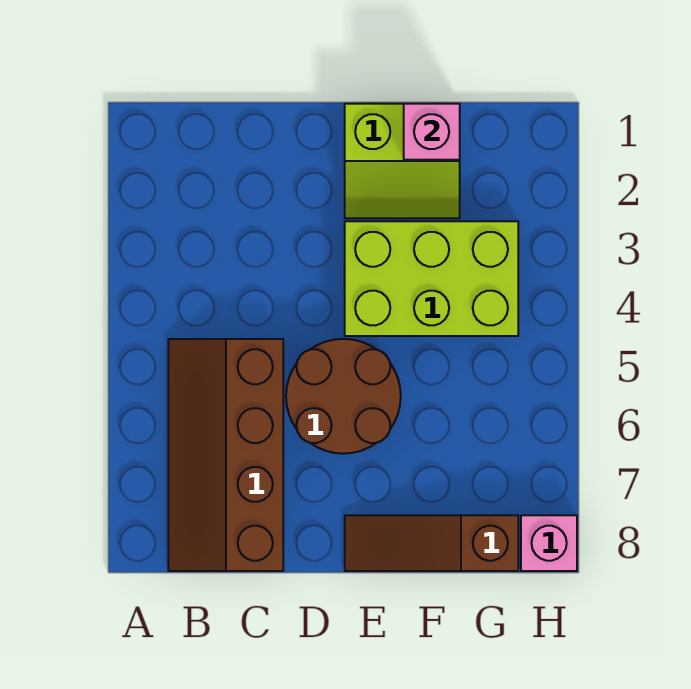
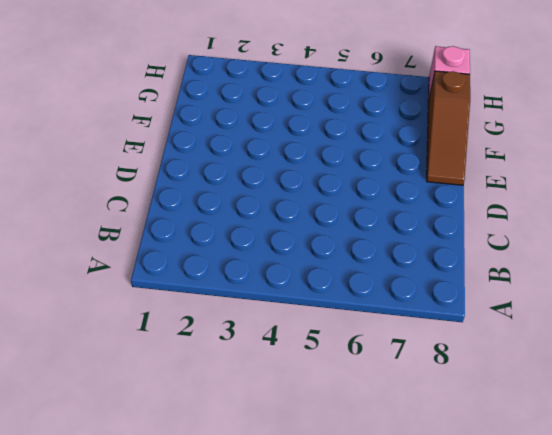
none -> brown 2x4 slope [168,339,283,571]
none -> brown 2x2 round brick [286,339,401,454]

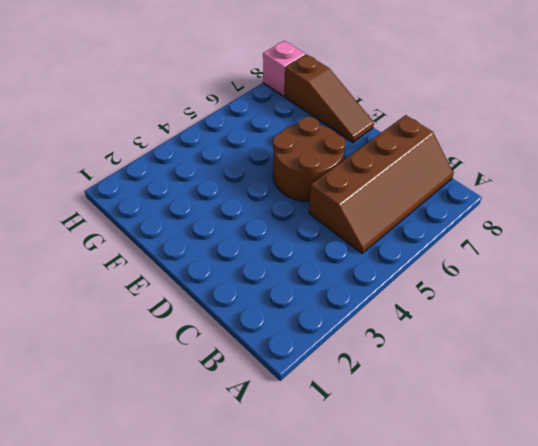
none -> lime 2x2 slope [345,104,460,218]
none -> lime 2x3 brick [345,221,518,336]

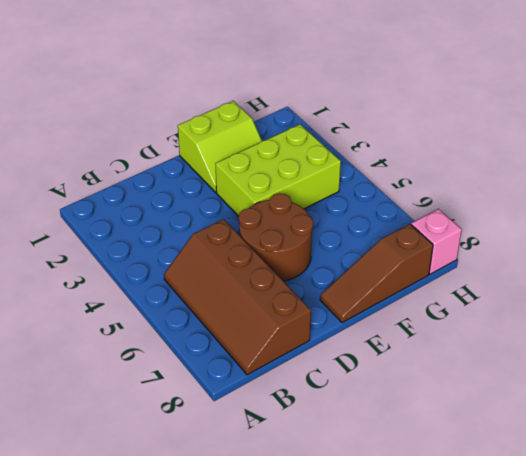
none -> pink 1x1 brick [404,104,460,160]

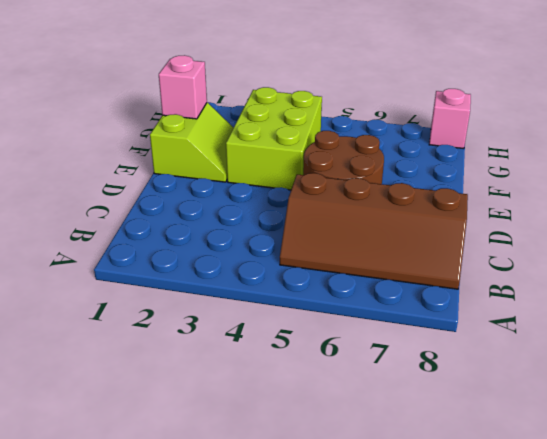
none -> brown 1x3 slope [345,515,518,571]

